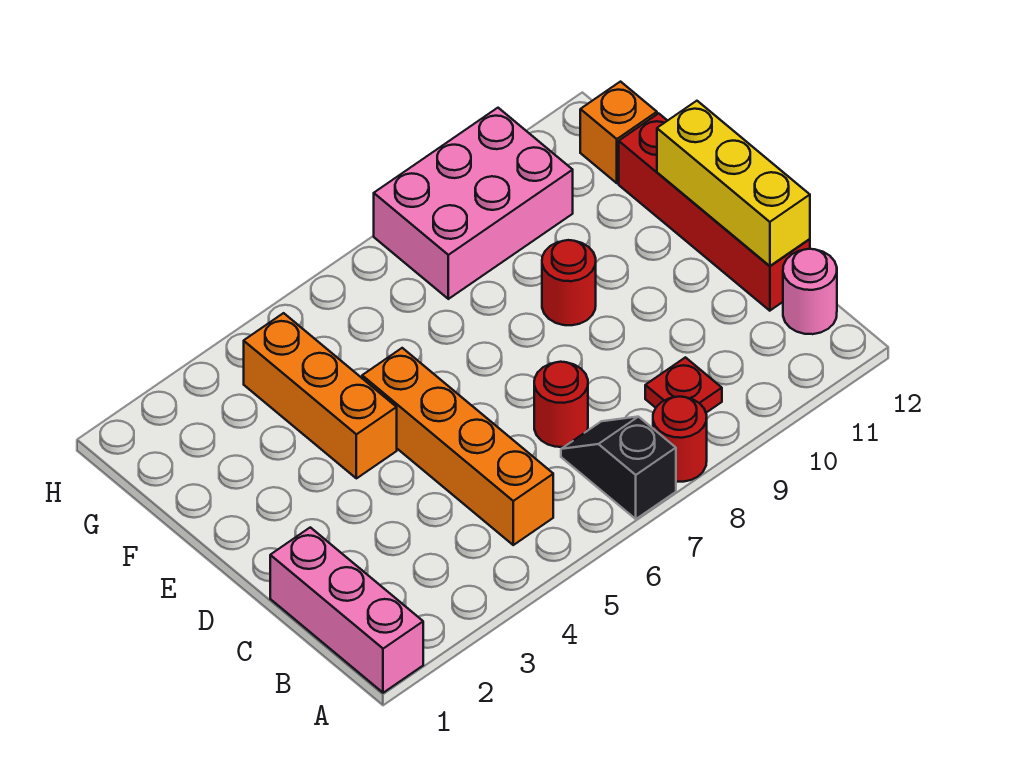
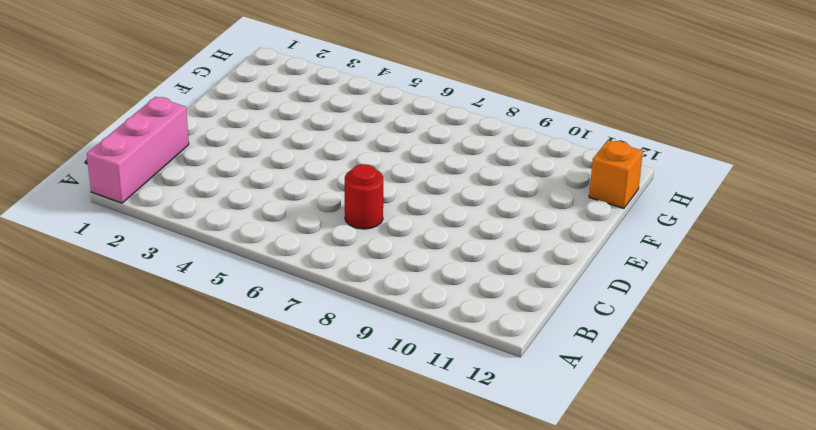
none -> black 1x2 slope [561,417,676,519]
none -> red 1x1 round brick [653,397,707,482]
none -> orange 1x4 brick [362,348,553,545]

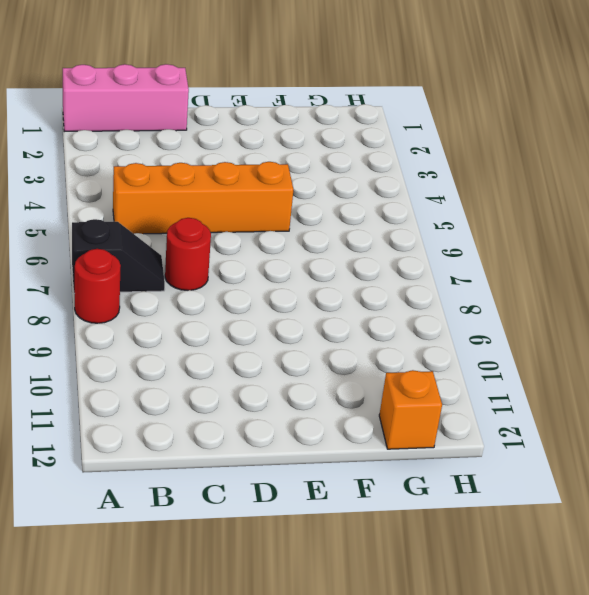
none -> red 1x1 plate [645,357,722,413]
none -> pink 1x1 round brick [783,249,837,334]
none -> red 1x4 brick [619,113,810,311]

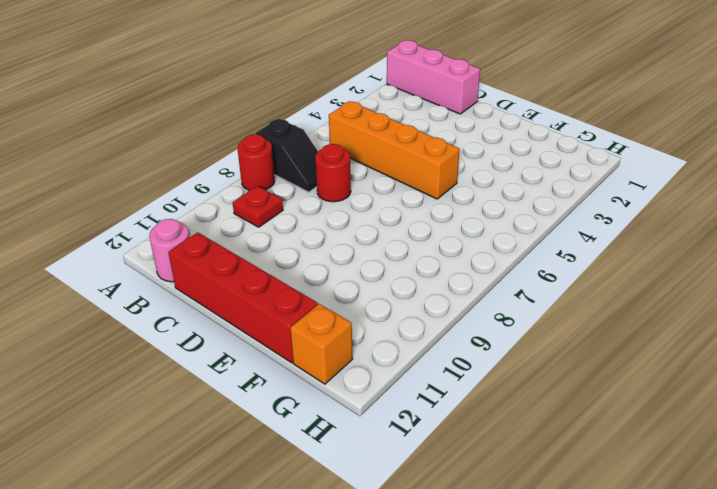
none -> orange 1x3 brick [244,313,397,478]
none -> red 1x1 round brick [542,240,596,325]
none -> pink 2x3 brick [374,108,573,299]

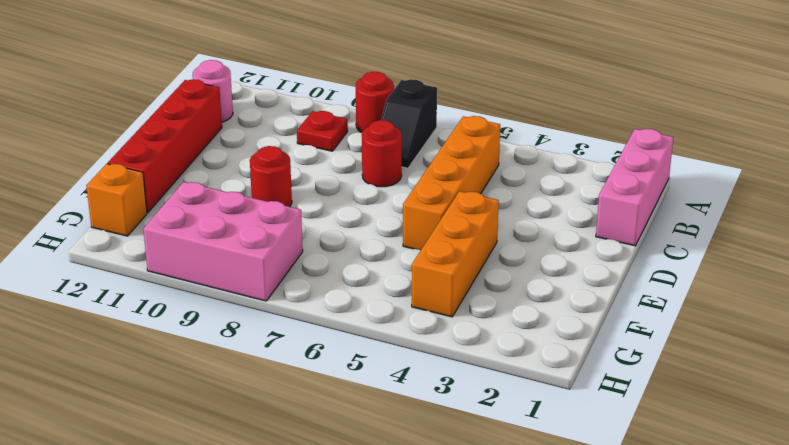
none -> yellow 1x3 brick [657,101,810,266]

